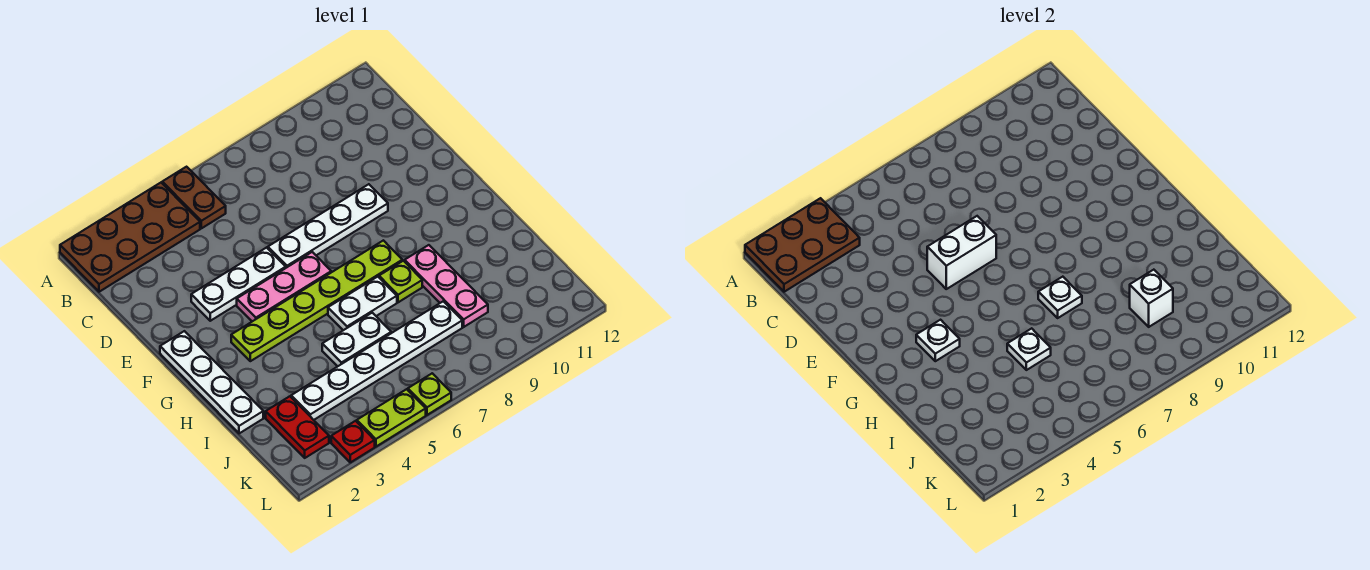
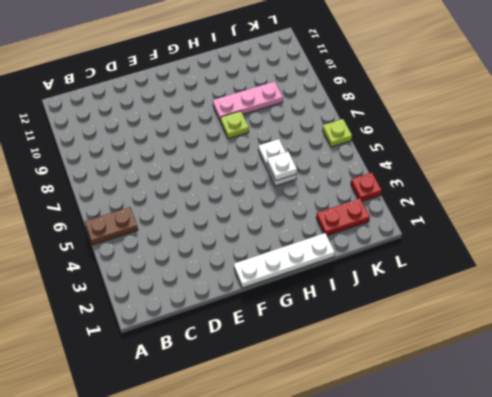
none -> brown 2x4 plate [60,183,200,292]
none -> white 1x3 plate [191,248,286,321]
none -> white 1x4 plate [268,184,388,268]

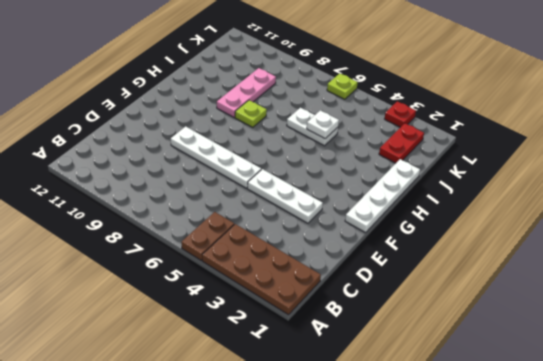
none -> pink 1x3 plate [237,252,331,321]
none -> lime 1x6 plate [231,240,402,361]
none -> white 1x2 plate [328,277,397,330]

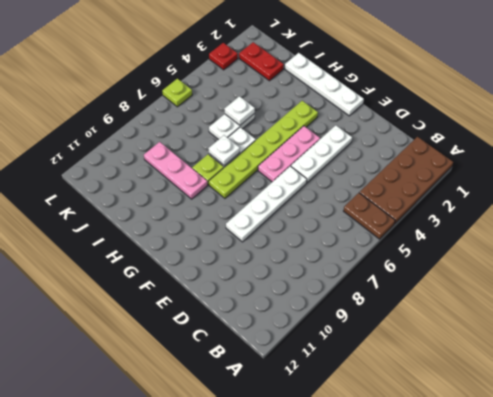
none -> white 1x6 plate [291,301,462,420]
none -> lime 1x2 plate [357,389,426,447]
none -> brown 2x3 plate [745,198,860,292]

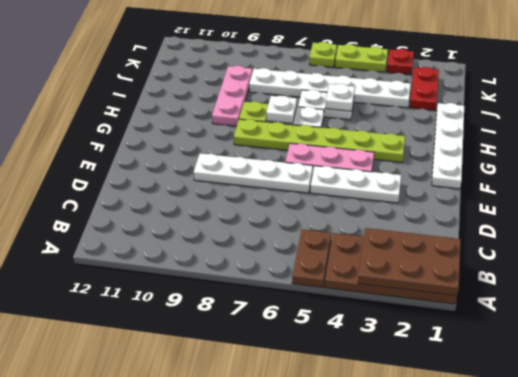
none -> white 1x2 brick [927,216,996,289]
none -> white 1x1 plate [916,320,960,361]
none -> white 1x1 brick [1130,270,1173,327]

